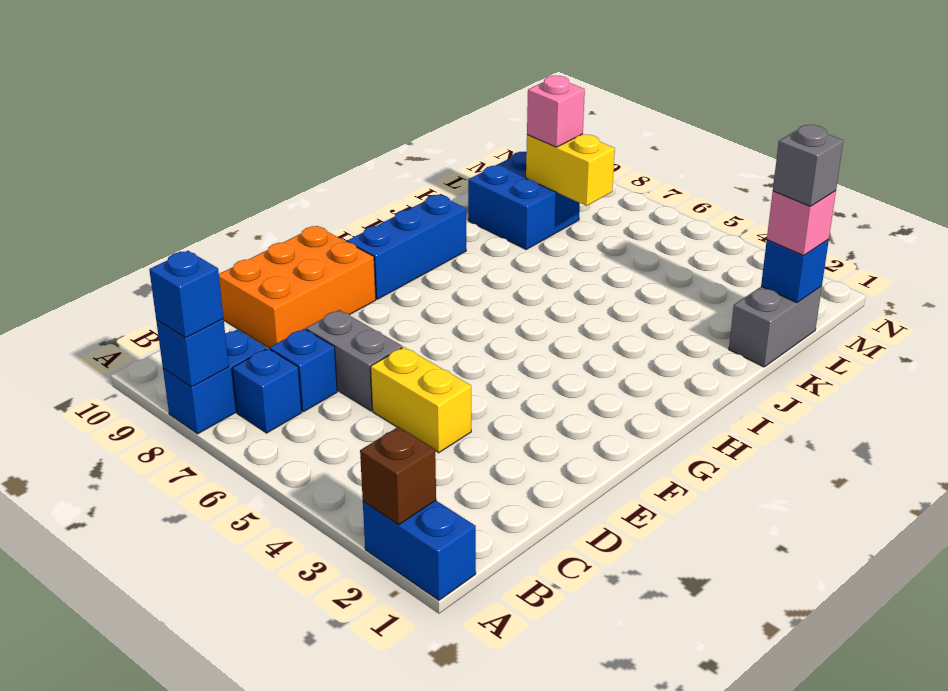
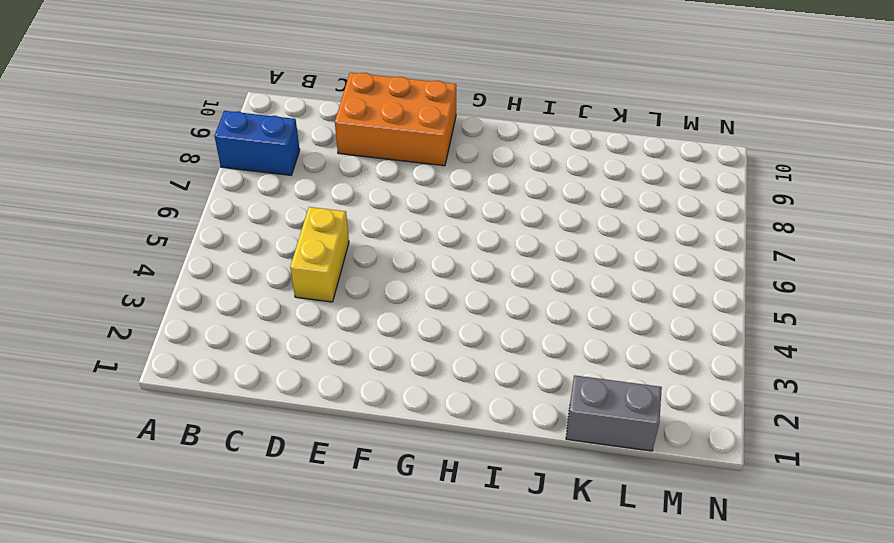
none -> blue 1x2 brick [363,501,476,600]
none -> blue 1x1 brick [232,349,302,433]
none -> blue 1x1 brick [270,329,337,412]

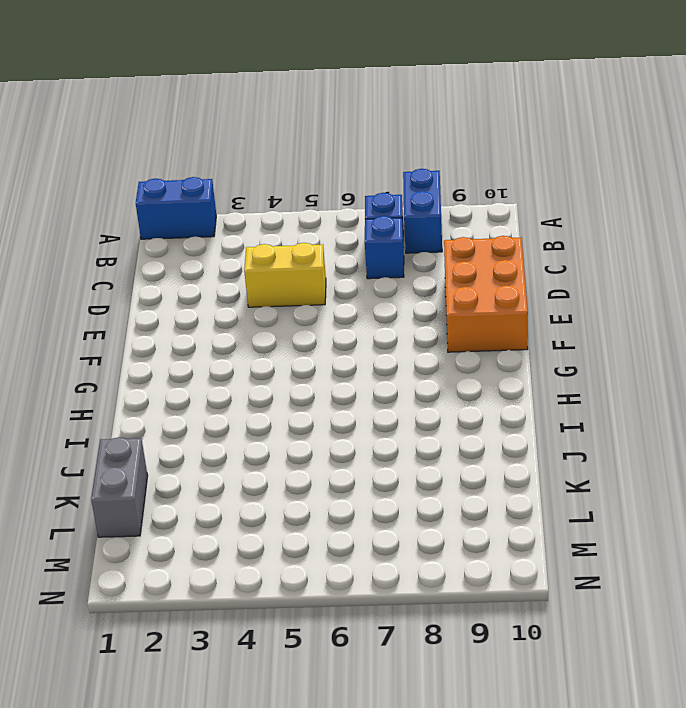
none -> grey 1x2 brick [306,310,402,411]
none -> blue 1x3 brick [347,195,466,299]
none -> blue 2x2 brick [468,152,580,249]

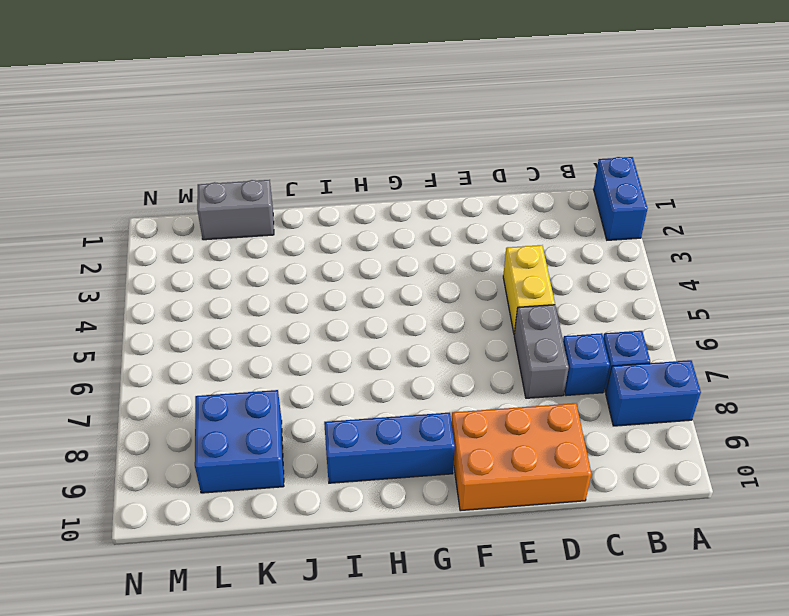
none -> brown 1x1 brick [360,427,436,525]
none -> blue 1x1 brick [156,319,229,387]
none -> blue 1x1 brick [761,239,829,303]

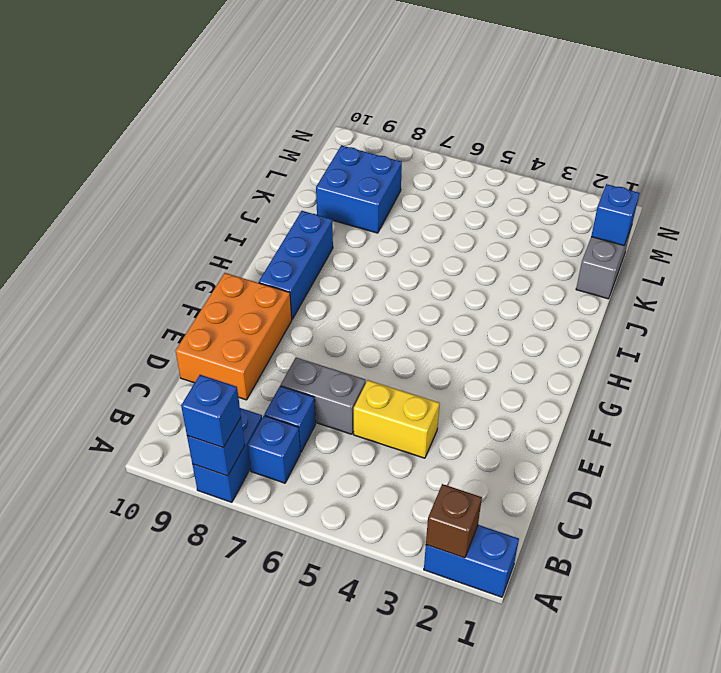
none -> yellow 1x2 brick [526,134,615,206]
none -> pink 1x1 brick [767,191,836,255]
none -> pink 1x1 brick [527,76,585,147]

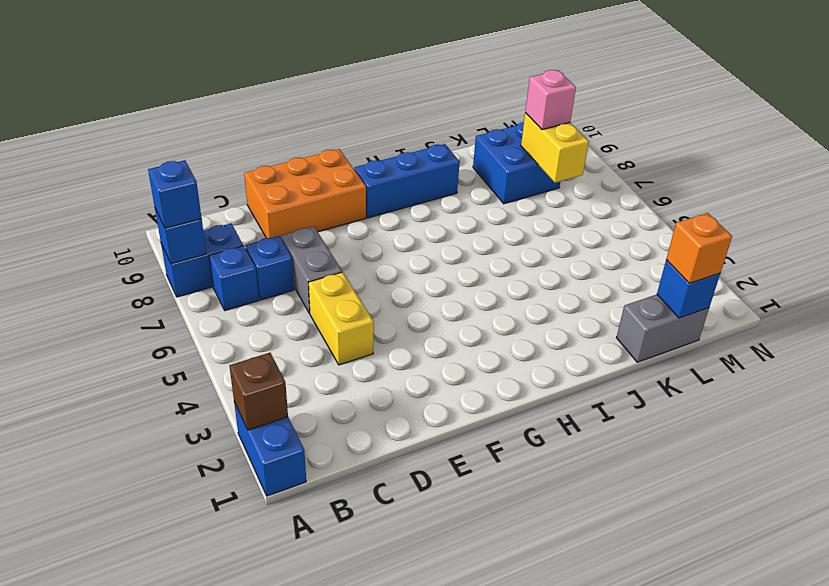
orange 1x1 brick [666,213,732,283] -> pink 1x1 brick [767,191,836,255]
none -> grey 1x1 brick [773,125,843,206]

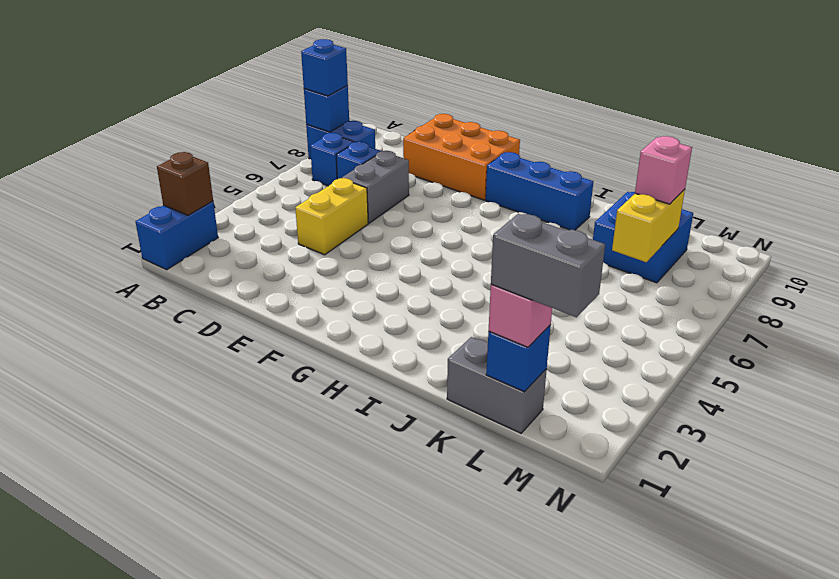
grey 1x2 brick [491,214,605,317] -> grey 1x1 brick [773,125,843,206]

